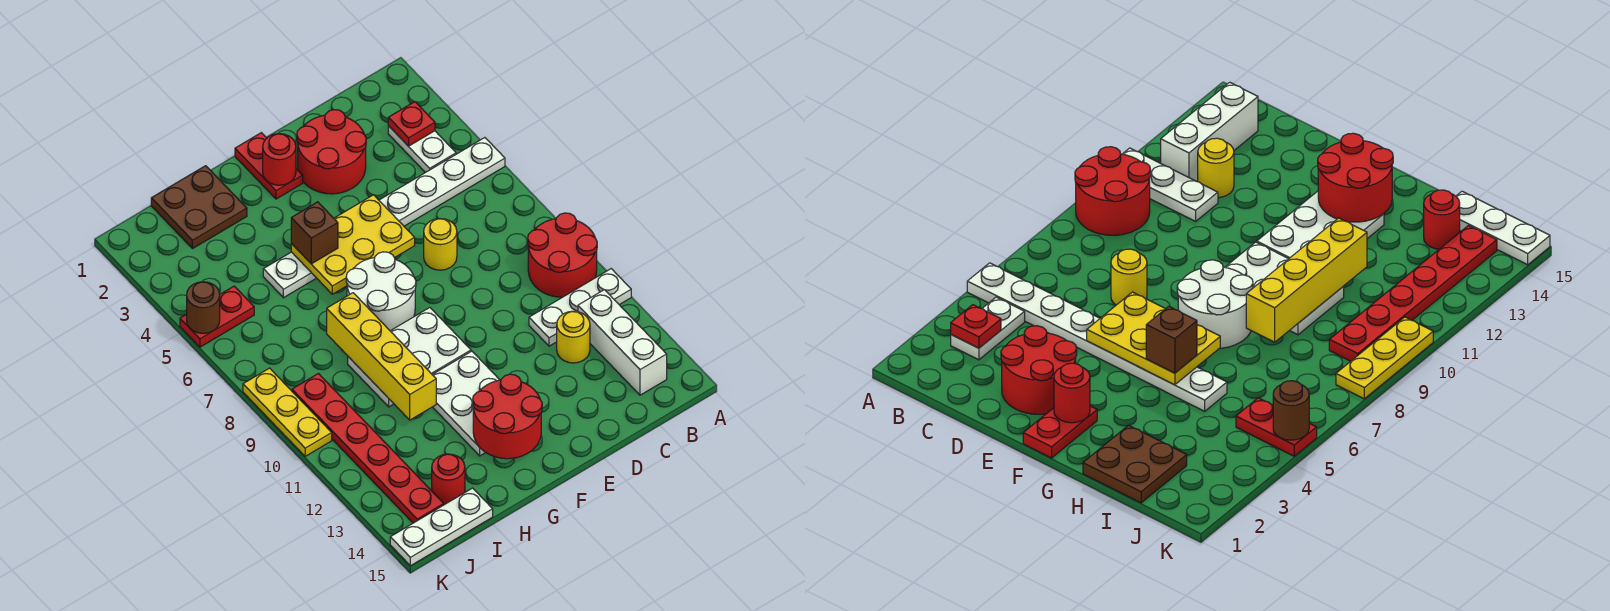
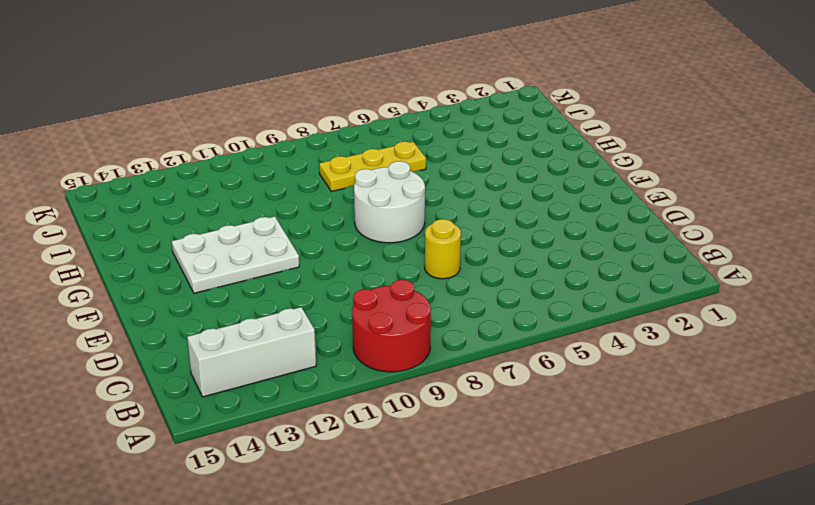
yellow 1x3 plate [319,142,426,191] -> yellow 1x3 plate moved to [243,368,332,456]
none -> white 1x8 plate [263,138,505,298]
none -> white 1x3 plate [529,269,631,346]
none -> white 1x2 plate [388,126,456,173]

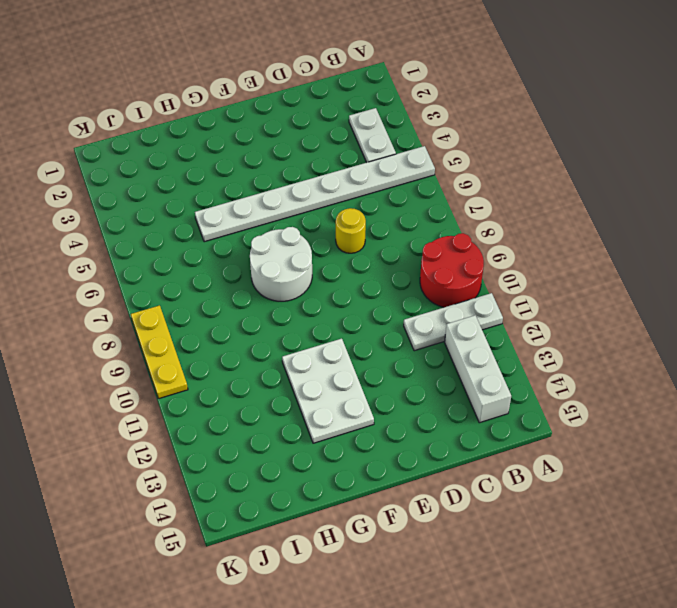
none -> yellow 1x1 round brick [557,311,590,363]
none -> red 2x2 round brick [297,110,366,194]
none -> red 1x2 plate [235,133,303,199]

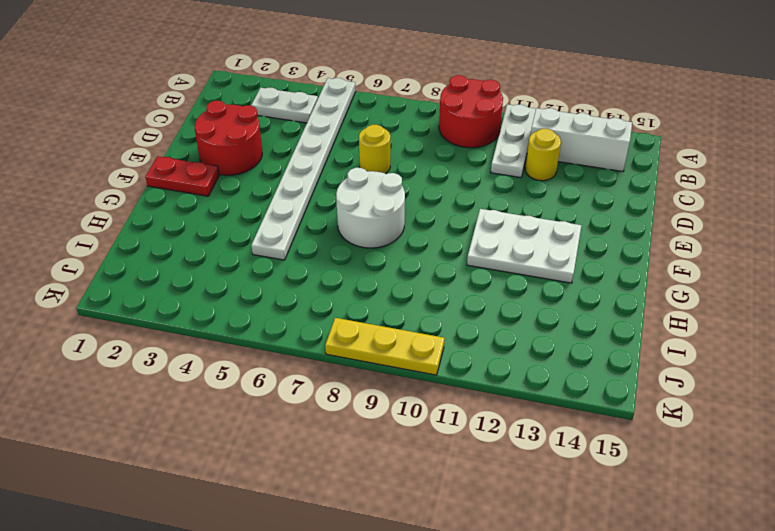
none -> white 2x3 plate [348,308,471,407]
none -> brown 2x2 plate [151,166,247,249]
none -> red 1x1 round brick [432,454,465,505]

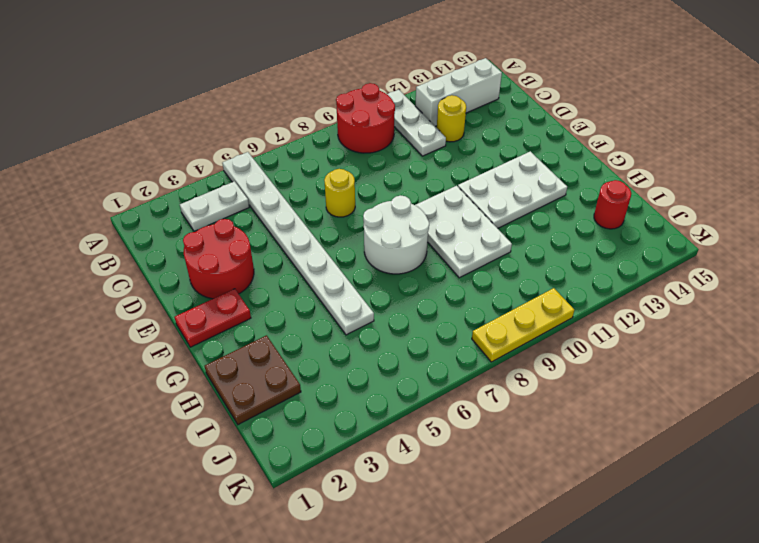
none -> white 1x3 plate [390,488,493,566]
none -> red 1x2 plate [180,286,254,347]
none -> red 1x6 plate [292,374,444,523]

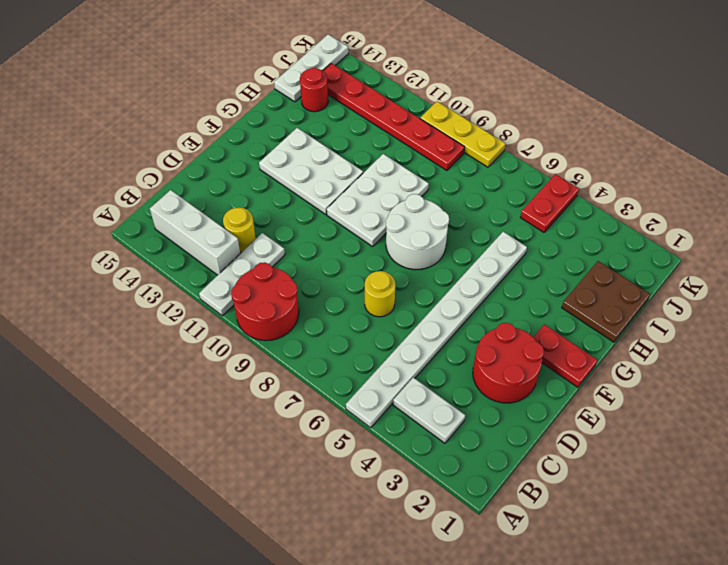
none -> red 1x1 plate [388,102,435,146]
none -> yellow 2x3 plate [291,195,415,294]
none -> red 1x1 round brick [263,134,296,185]

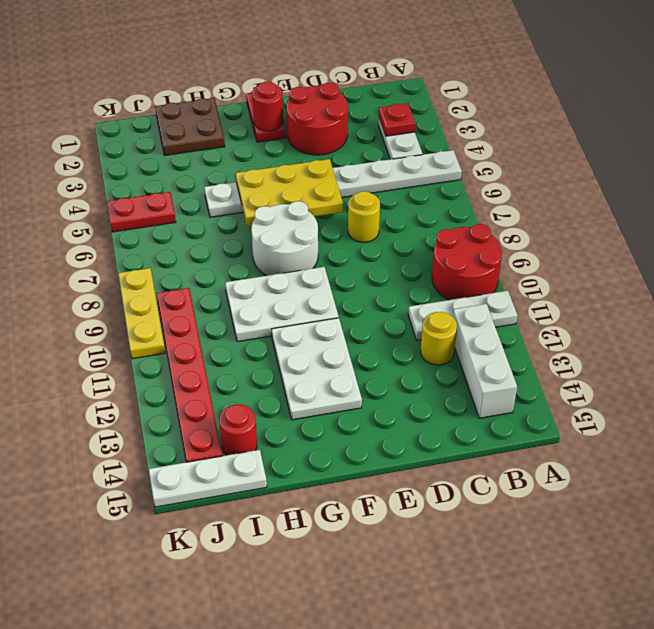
none -> red 2x2 round brick [473,374,542,459]
none -> yellow 1x4 brick [327,293,436,420]
none -> brown 1x1 round brick [187,282,220,333]

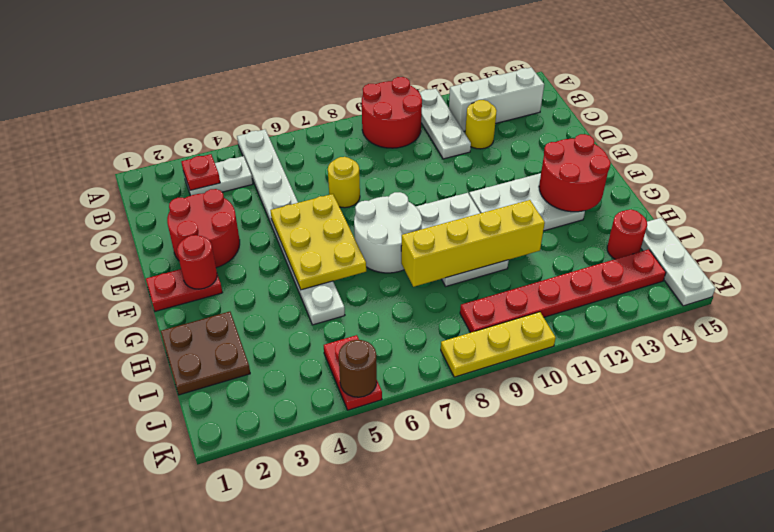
none -> brown 1x1 brick [291,202,338,264]

